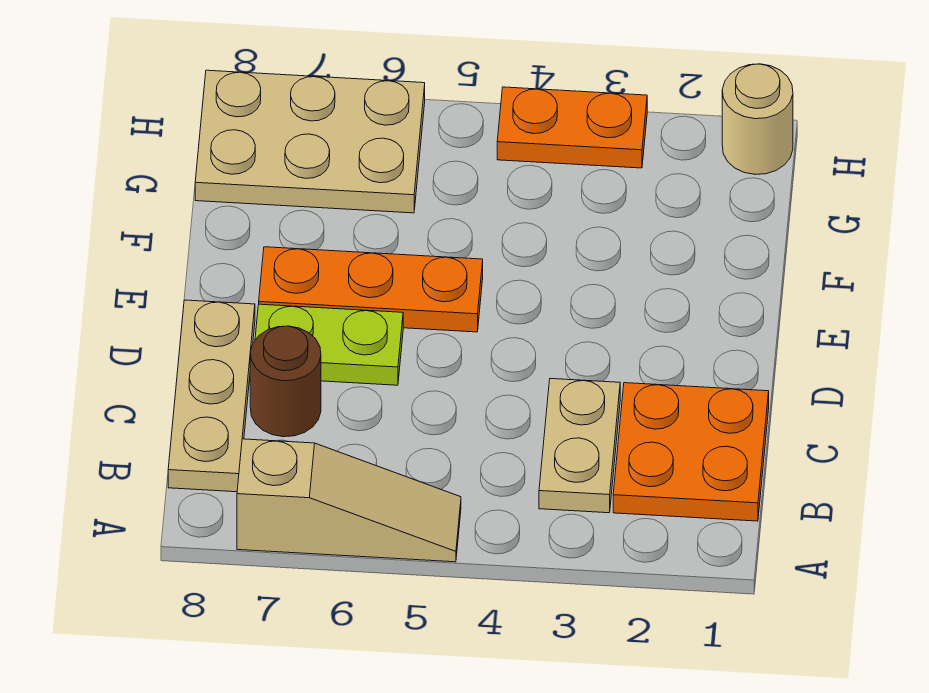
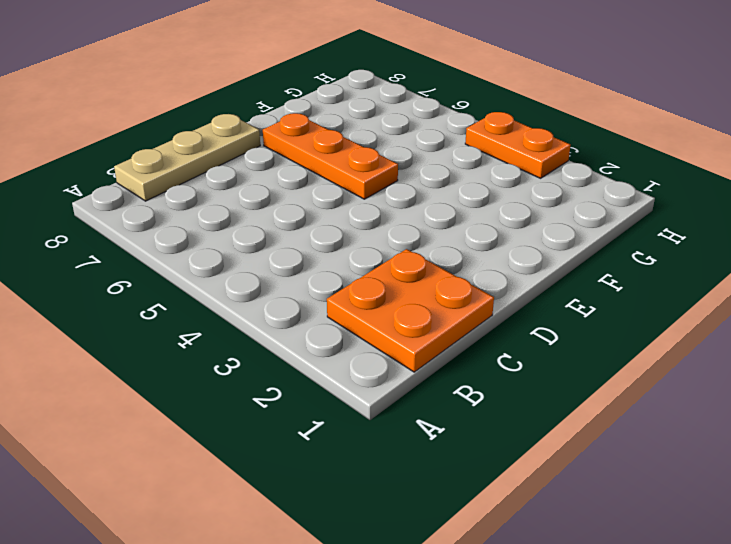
none -> tan 1x3 slope [237,439,461,562]
none -> tan 1x2 plate [539,379,620,513]

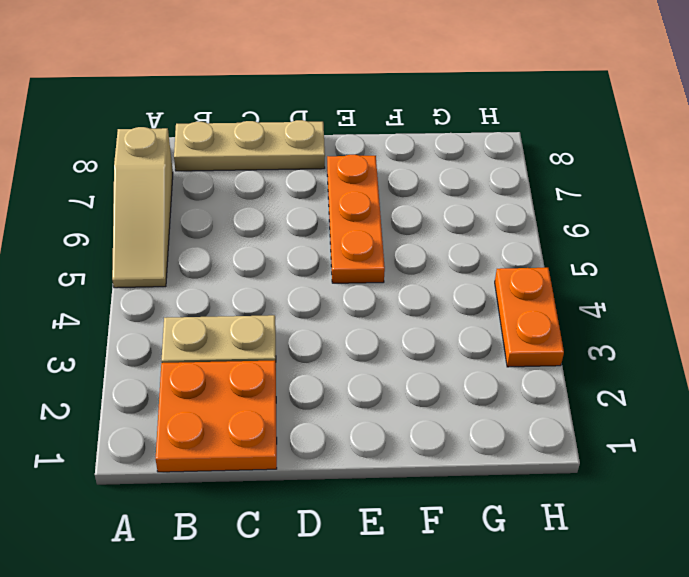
none -> brown 1x1 round brick [250,326,321,437]
none -> lime 1x2 plate [255,304,403,385]

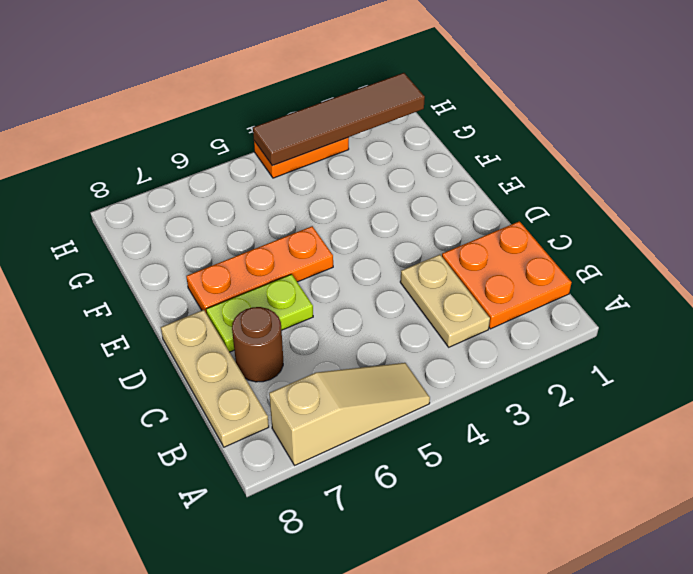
brown 1x4 tile [253,73,425,166] -> none
none -> tan 2x3 plate [195,70,425,213]
none -> tan 1x1 round brick [722,64,793,174]

